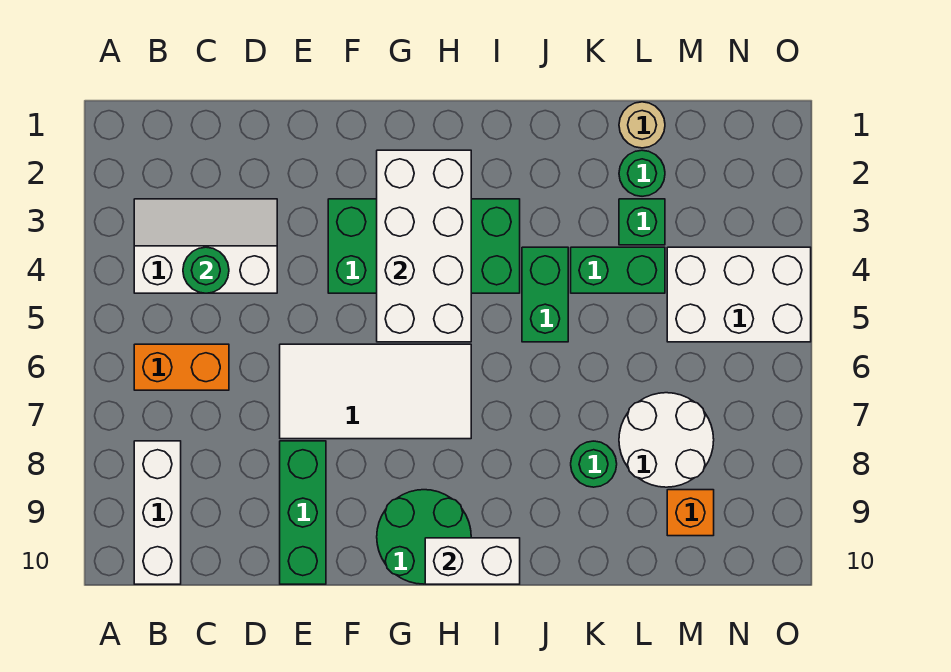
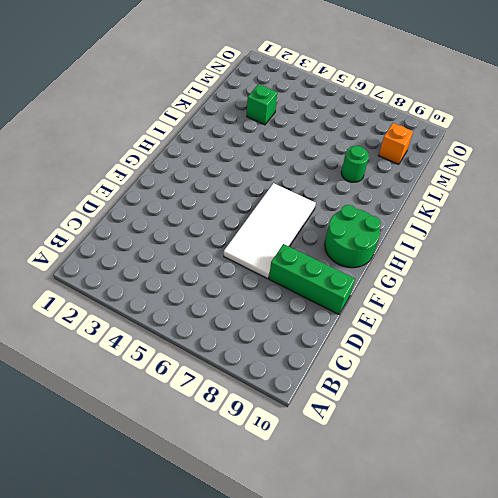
none -> white 2x3 slope [134,199,277,293]
none -> orange 1x2 brick [134,344,229,390]
none -> white 1x3 brick [134,441,181,584]

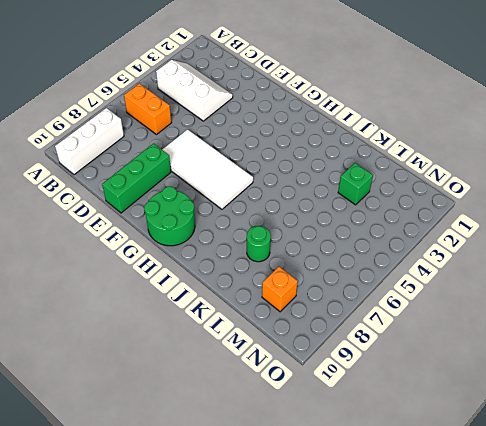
none -> green 2x4 brick [328,199,520,293]
none -> green 1x2 brick [522,247,568,342]
none -> green 1x2 brick [571,247,665,293]

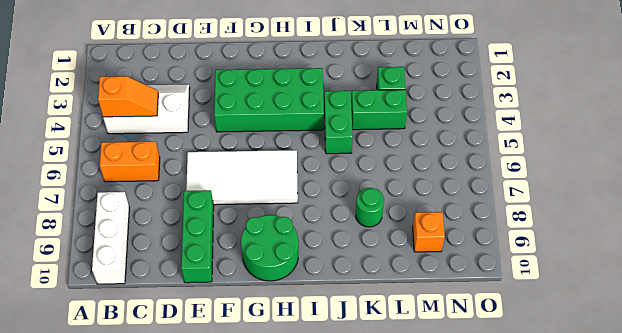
orange 1x2 slope [98,76,158,117] -> green 1x1 round brick [183,247,229,293]
none -> tan 1x1 round brick [619,102,665,148]
none -> green 1x1 round brick [619,150,665,196]
none -> white 2x2 round brick [619,393,714,487]

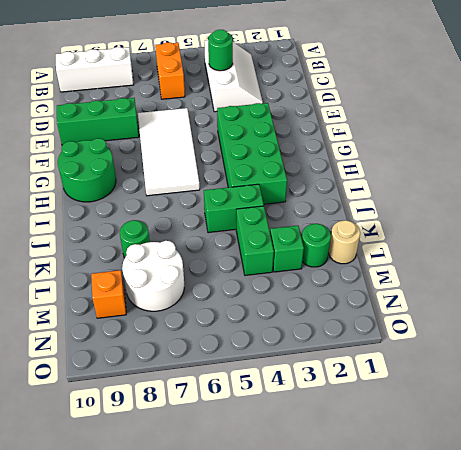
none -> white 2x3 brick [667,247,811,342]
none -> white 2x4 brick [377,150,471,342]
none -> white 1x2 brick [425,538,520,584]

